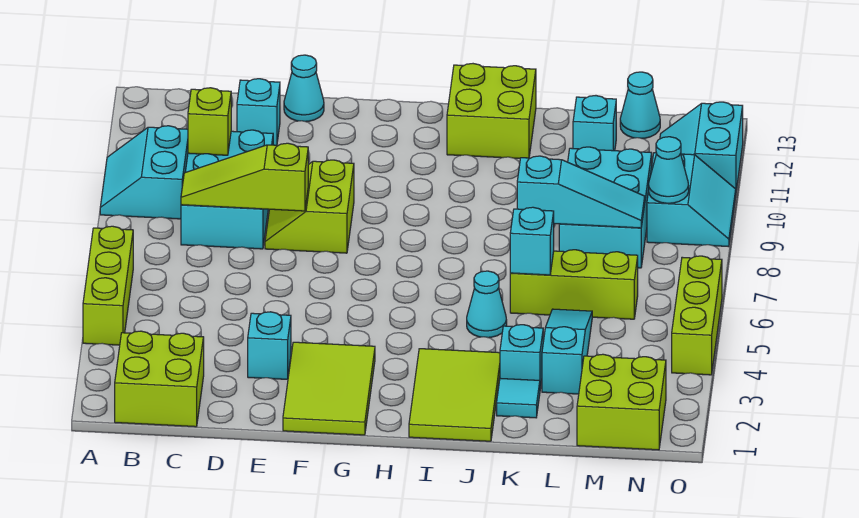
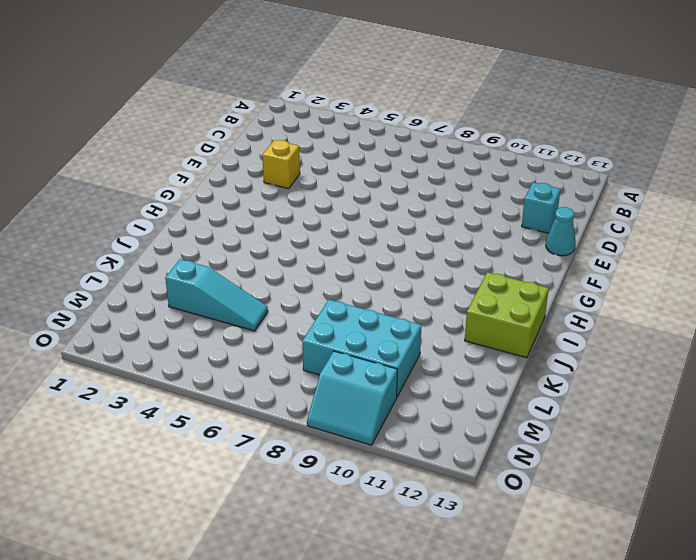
yellow 1x1 brick [263,140,300,189] -> cyan 1x1 brick [248,312,291,379]
none -> lime 1x3 brick [83,226,133,345]
none -> cyan 2x2 slope [100,126,188,219]
none -> lime 2x2 brick [115,331,204,427]

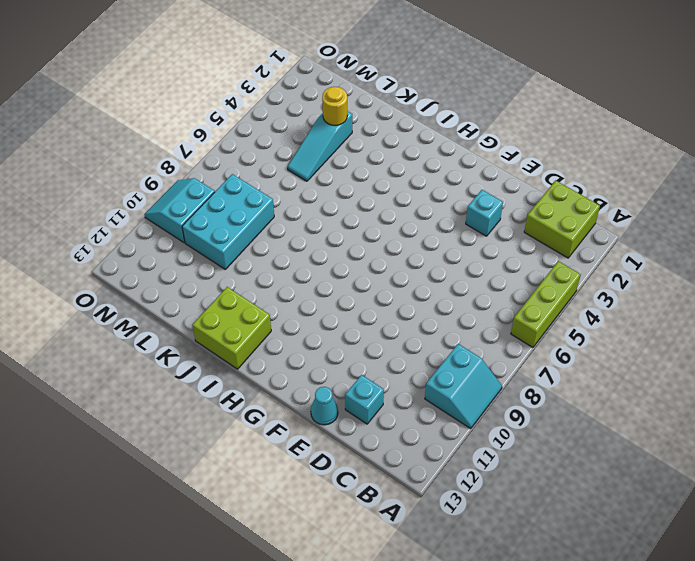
yellow 1x1 round brick [322,87,347,125] -> none
none -> cyan 2x3 brick [181,130,273,249]
none -> lime 2x2 slope [265,160,354,253]
none -> lime 2x3 tile [283,342,375,435]

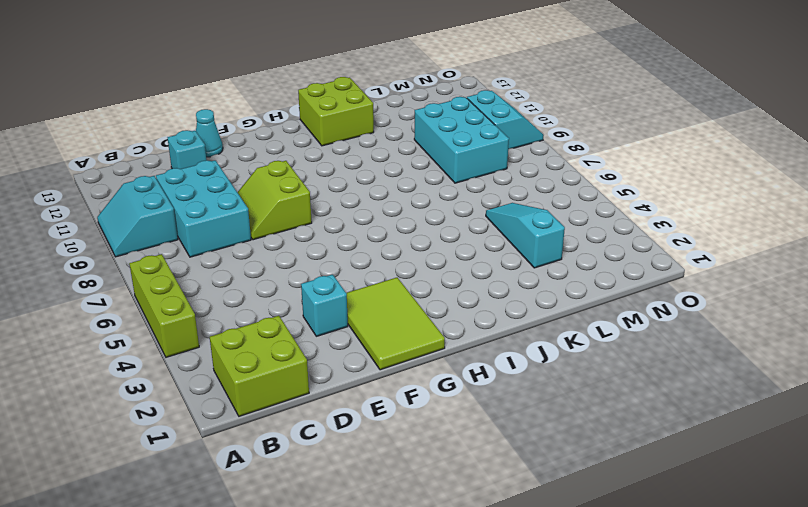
none -> lime 2x3 tile [409,349,500,441]
none -> cyan 1x1 cone [467,271,507,338]
none -> cyan 1x1 tile [497,378,540,418]

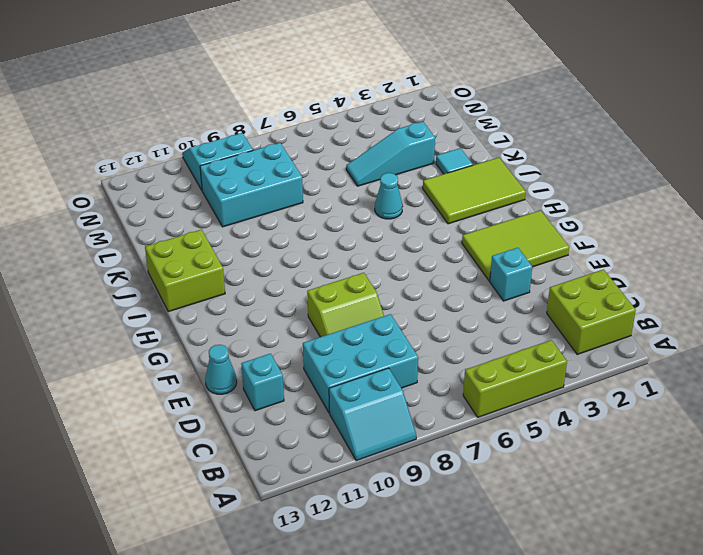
none -> cyan 1x1 brick [500,325,543,389]
none -> lime 1x3 brick [510,250,638,319]
none -> cyan 1x1 brick [573,96,616,151]

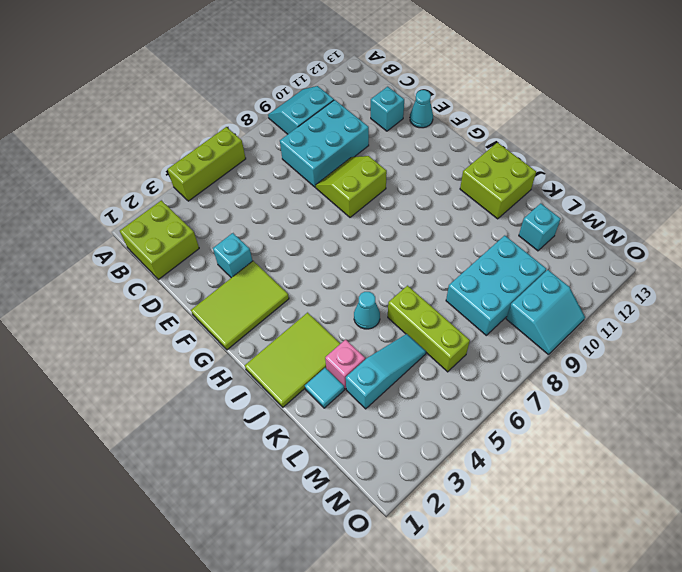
pink 1x1 brick [325,339,365,389] -> cyan 1x1 brick [500,325,543,389]
none -> lime 2x2 brick [577,354,666,450]
none -> cyan 1x1 cone [620,72,660,138]
none -> cyan 2x2 slope [660,102,743,190]

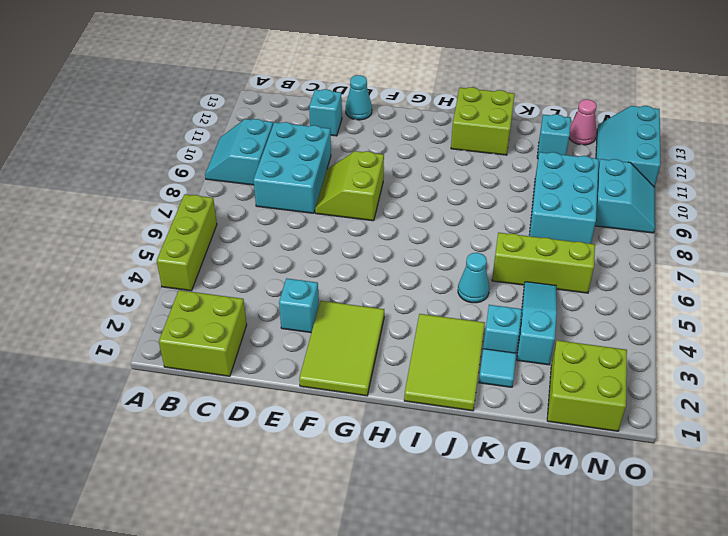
pink 1x1 cone [569,99,597,145] -> cyan 1x1 cone [620,72,660,138]
cyan 2x3 slope [596,106,661,187] -> cyan 2x2 slope [660,102,743,190]
none -> lime 1x3 brick [672,256,722,375]
none -> lime 1x3 slope [181,143,308,211]
none -> lime 1x1 brick [188,88,231,155]

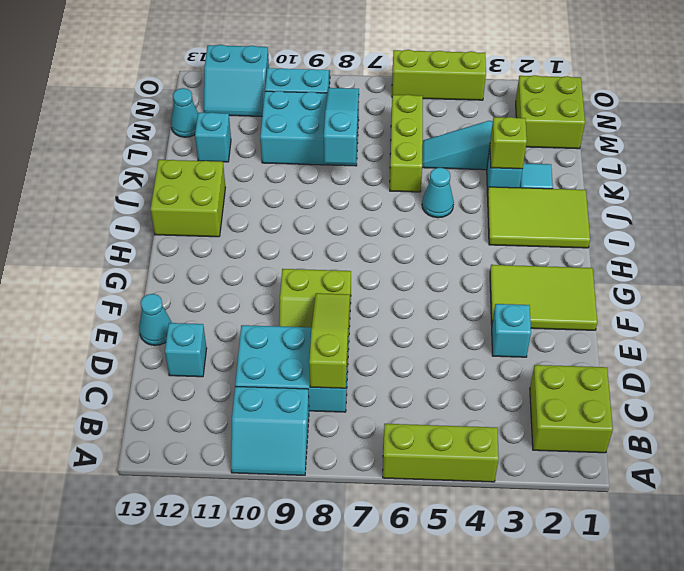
lime 1x3 slope [309,293,350,388] -> lime 1x3 slope turned to [181,143,308,211]
lime 1x1 brick [490,117,527,169] -> lime 1x1 brick moved to [188,88,231,155]
none -> cyan 1x1 brick [510,207,554,275]
none -> cyan 1x1 cone [649,137,689,203]

